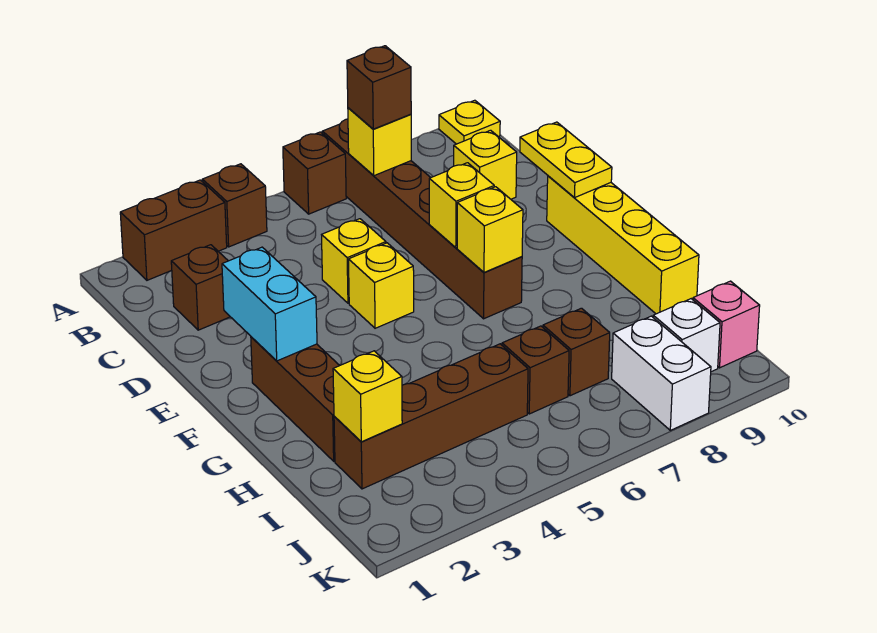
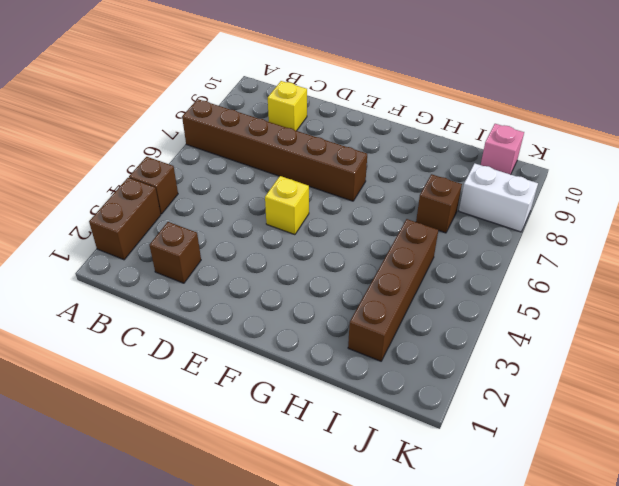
none -> brown 1x1 brick [283,132,346,214]
none -> yellow 1x1 plate [439,100,500,144]
none -> yellow 1x1 brick [322,219,386,303]

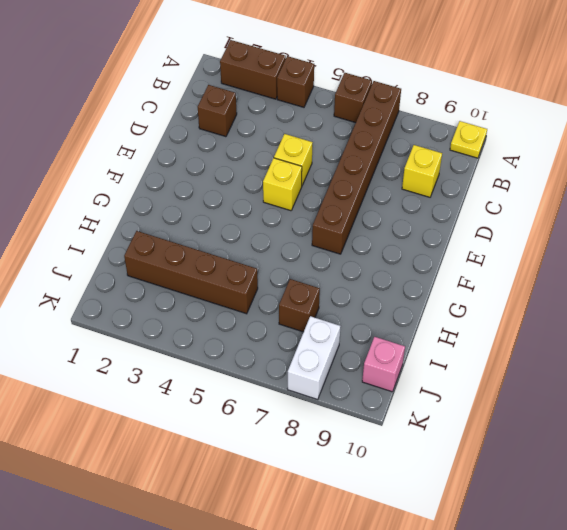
none -> yellow 1x4 brick [547,176,699,314]
none -> brown 1x3 brick [251,337,340,461]
none -> brown 1x1 brick [502,326,569,414]

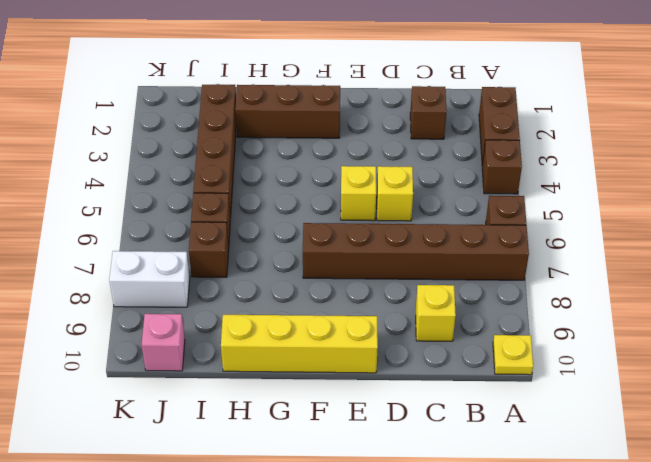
none -> white 1x1 brick [653,299,720,372]
none -> yellow 1x1 brick [348,108,411,176]
none -> yellow 1x2 plate [520,122,612,197]

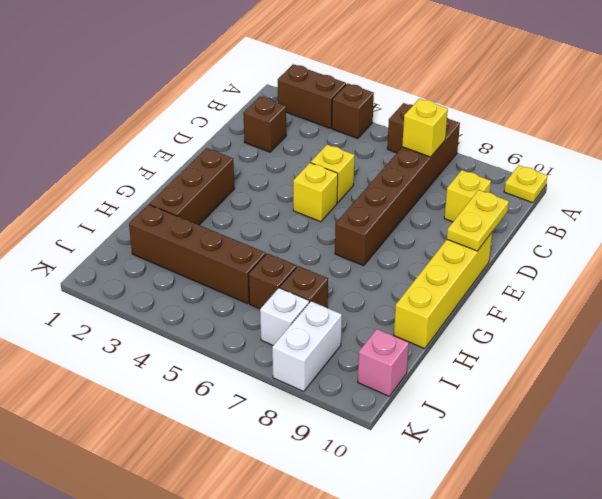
white 1x1 brick [260,288,309,345] -> white 1x1 brick moved to [653,299,720,372]
none -> cyan 1x2 brick [222,247,317,361]
none -> yellow 1x1 brick [429,163,494,248]
none -> yellow 1x1 brick [457,187,523,272]

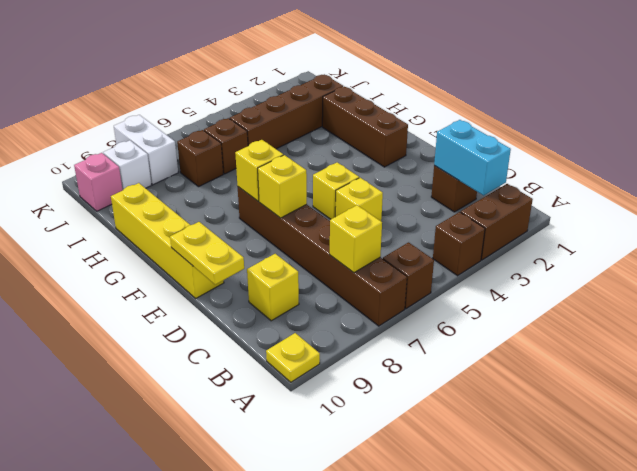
cyan 1x2 brick [434,120,511,195] -> cyan 1x2 brick moved to [222,247,317,361]
none -> yellow 1x1 brick [333,351,402,442]
none -> brown 1x1 brick [347,46,411,129]

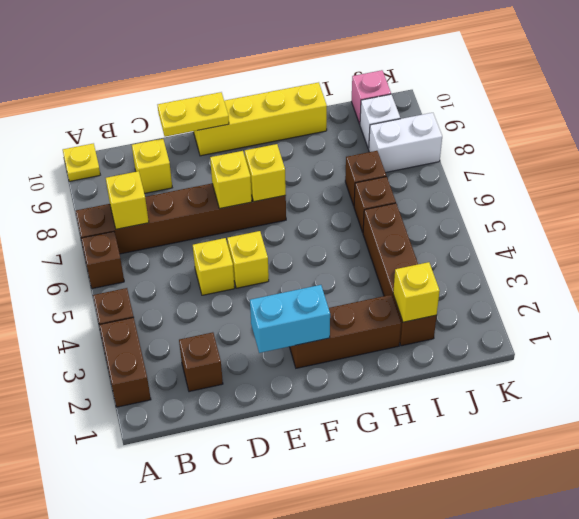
none -> brown 1x1 brick [347,46,411,129]

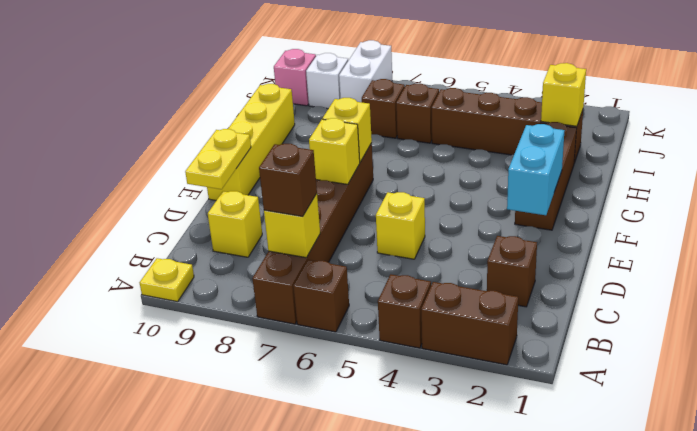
none -> yellow 1x1 brick [349,243,414,328]

